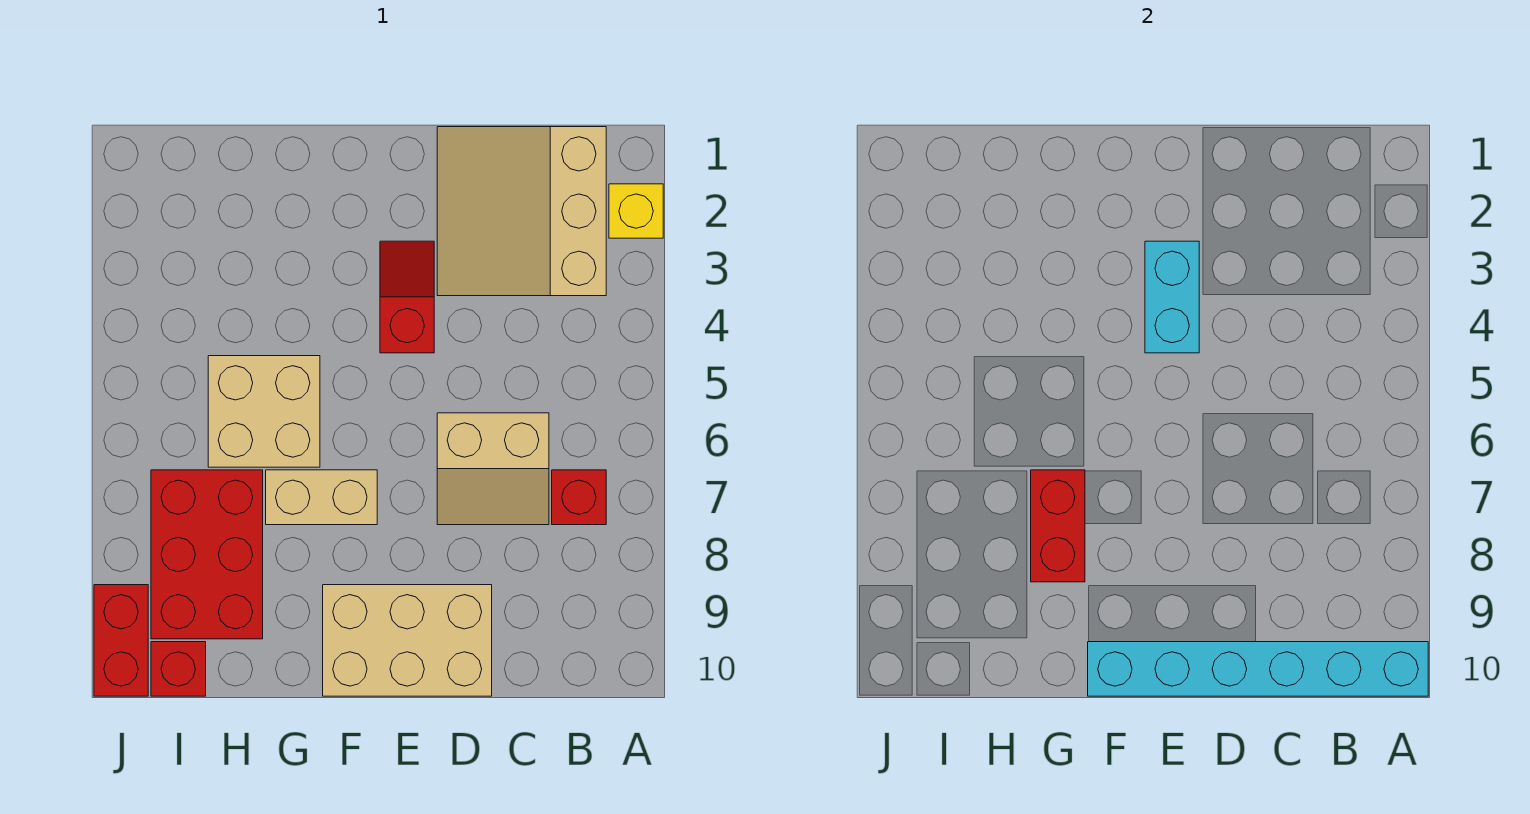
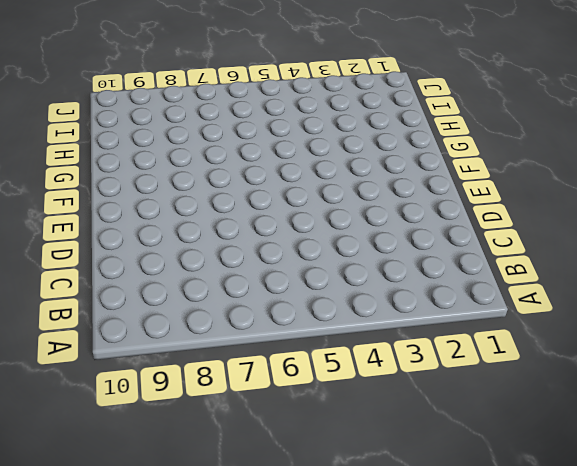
none -> yellow 1x1 brick [609,184,663,238]
none -> tan 3x3 slope [437,127,606,296]
none -> red 1x1 brick [552,470,606,525]

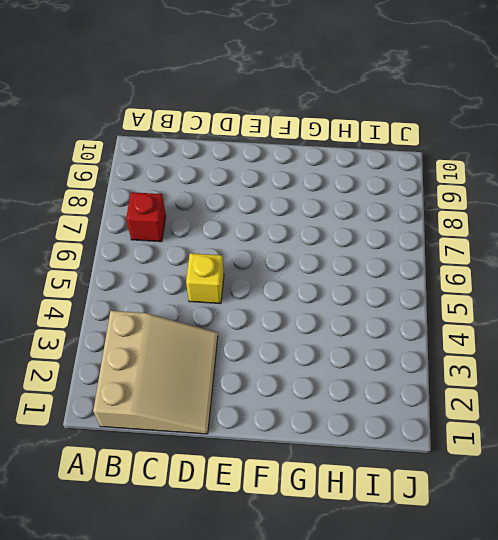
yellow 1x1 brick [186,253,224,304] -> yellow 1x1 brick moved to [609,184,663,238]
none -> tan 2x2 slope [437,413,549,525]
none -> tan 2x3 brick [323,585,492,696]
none -> red 1x2 slope [380,241,434,353]

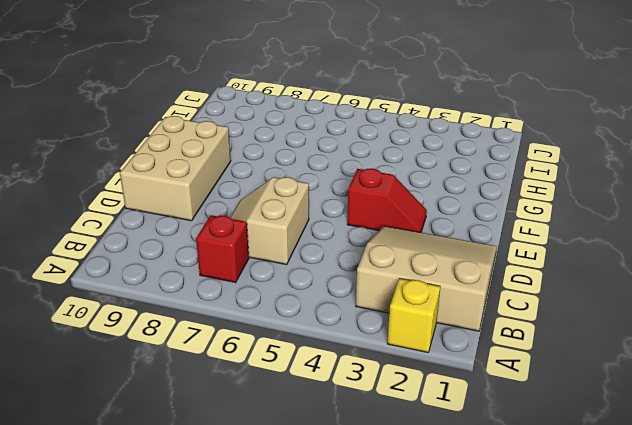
none -> tan 1x2 brick [266,470,377,525]
none -> tan 2x2 brick [208,356,320,467]
none -> red 2x3 brick [151,470,263,639]

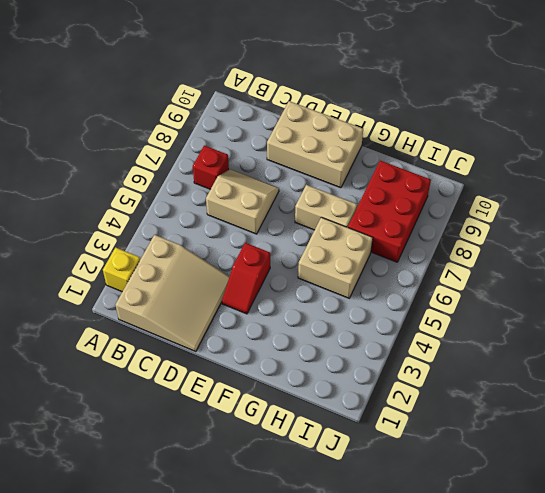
none -> red 1x1 brick [151,642,206,696]
none -> red 1x2 brick [94,585,148,696]
none -> cyan 1x6 brick [1088,642,1428,696]

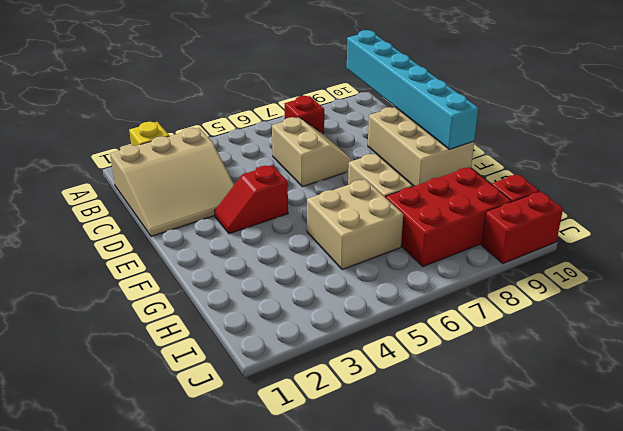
none -> cyan 1x2 brick [1145,241,1199,353]
none -> red 1x2 brick [1031,470,1085,582]

